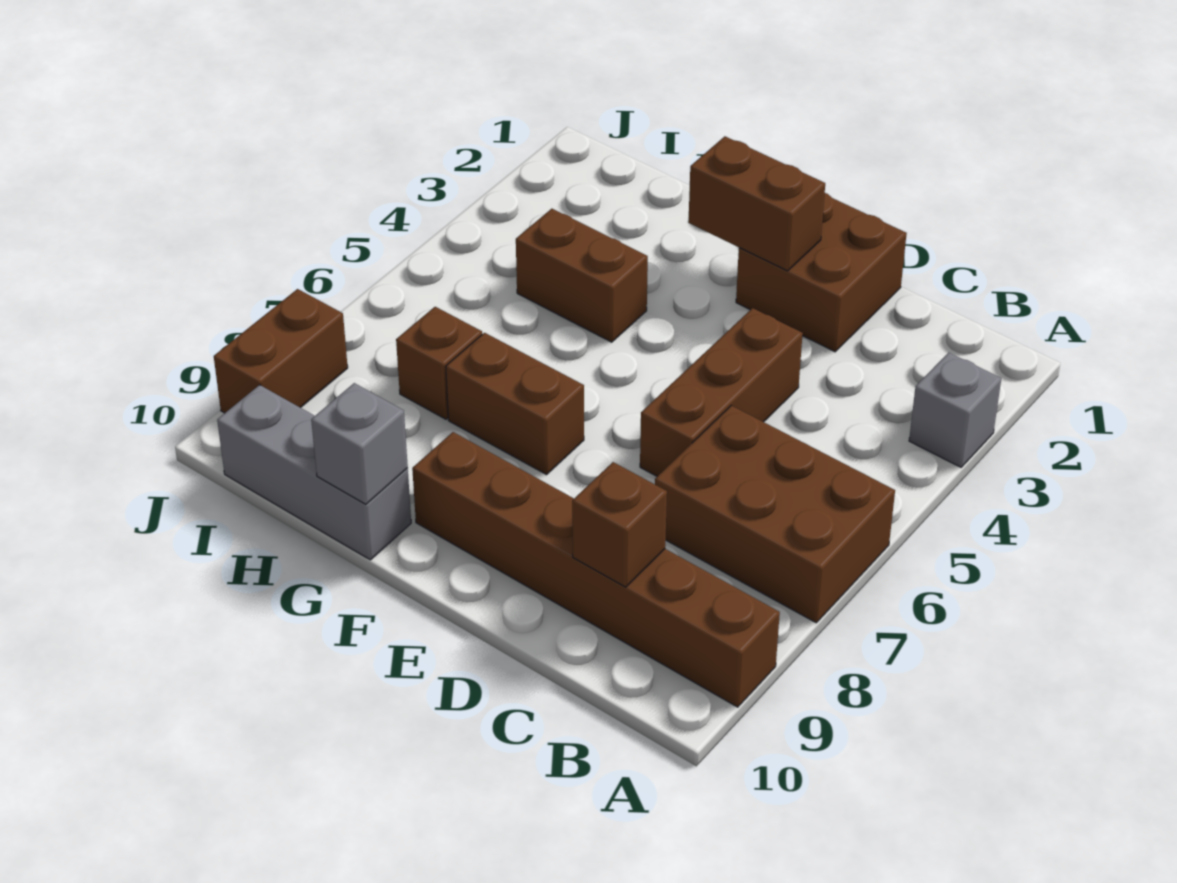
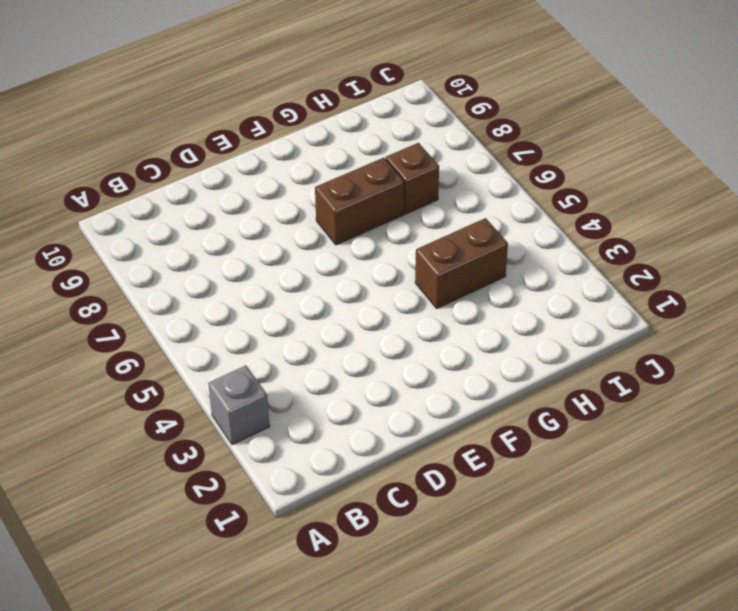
none -> brown 2x3 brick [655,406,895,623]
none -> brown 1x6 brick [412,432,780,707]
none -> brown 2x2 brick [736,193,907,352]

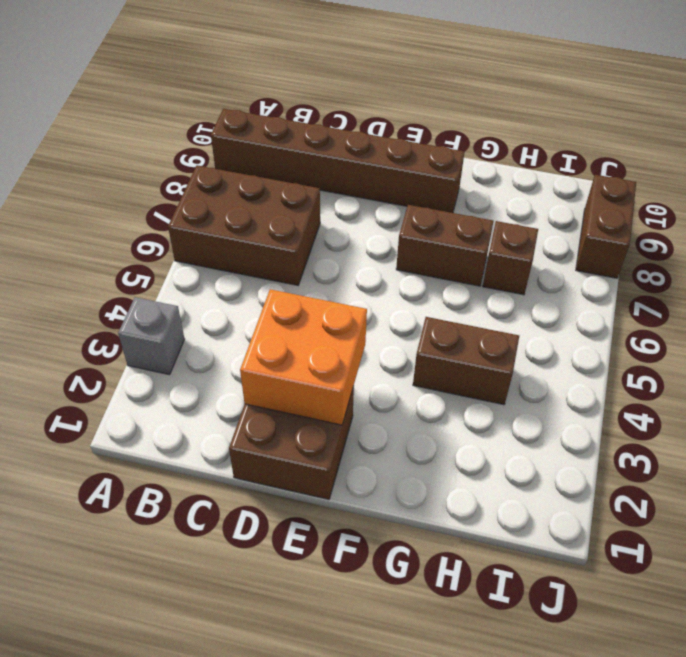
orange 2x2 brick [240,289,367,425] -> brown 1x2 brick [688,136,825,271]
none -> brown 1x3 brick [640,308,803,476]
none -> grey 1x3 brick [217,385,411,560]
none -> brown 1x1 brick [572,462,667,587]

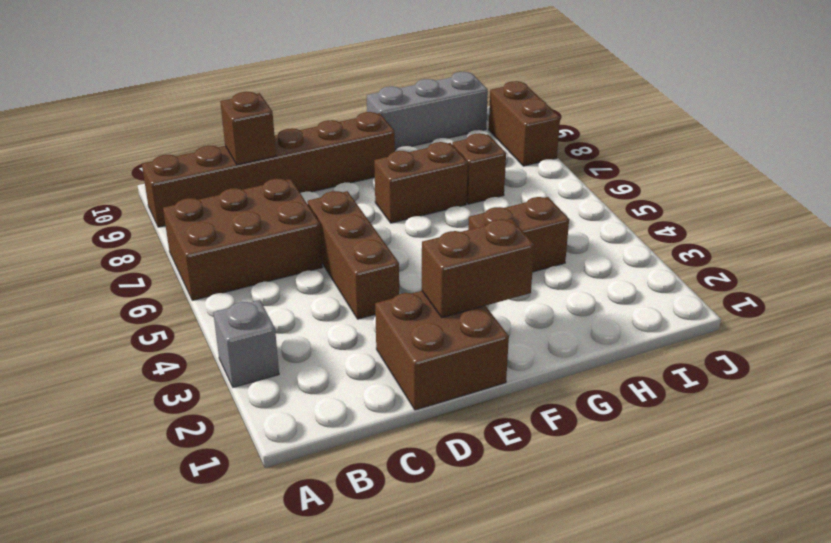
none -> grey 1x1 brick [311,383,408,504]

